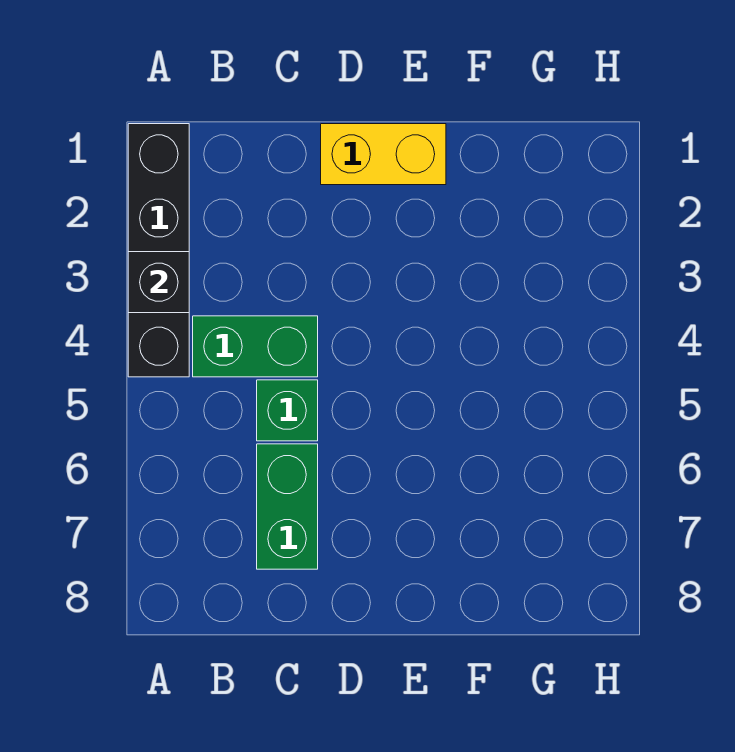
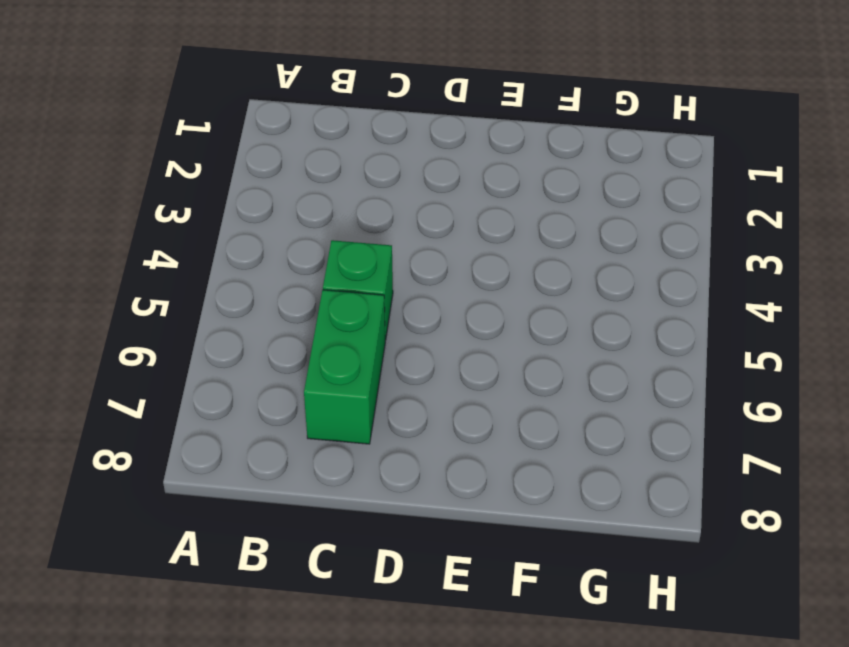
none -> black 1x4 brick [128,124,189,377]
none -> green 1x2 brick [193,316,318,377]

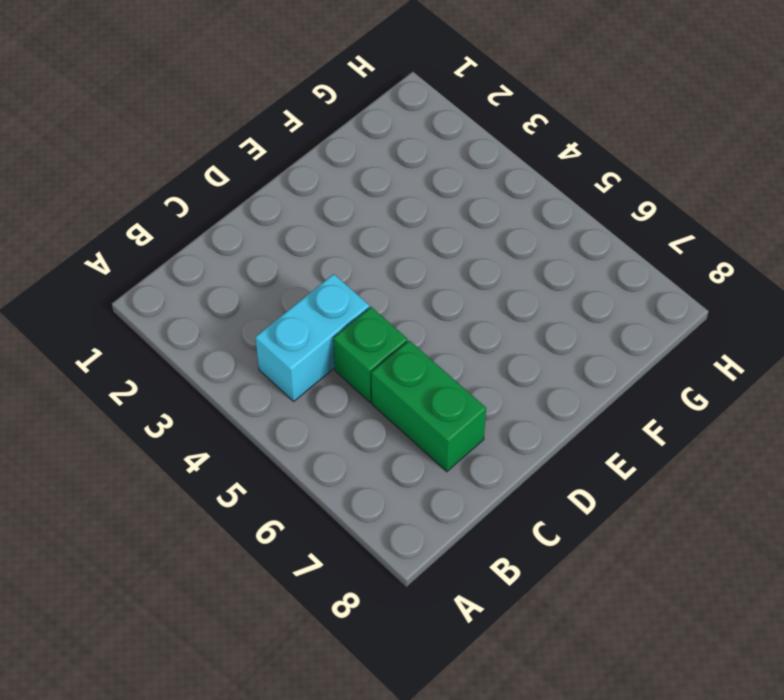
cyan 1x2 brick [255,274,369,401] -> green 1x2 brick [193,316,318,377]
none -> black 1x4 brick [128,124,189,377]
none -> yellow 1x2 brick [321,124,446,185]

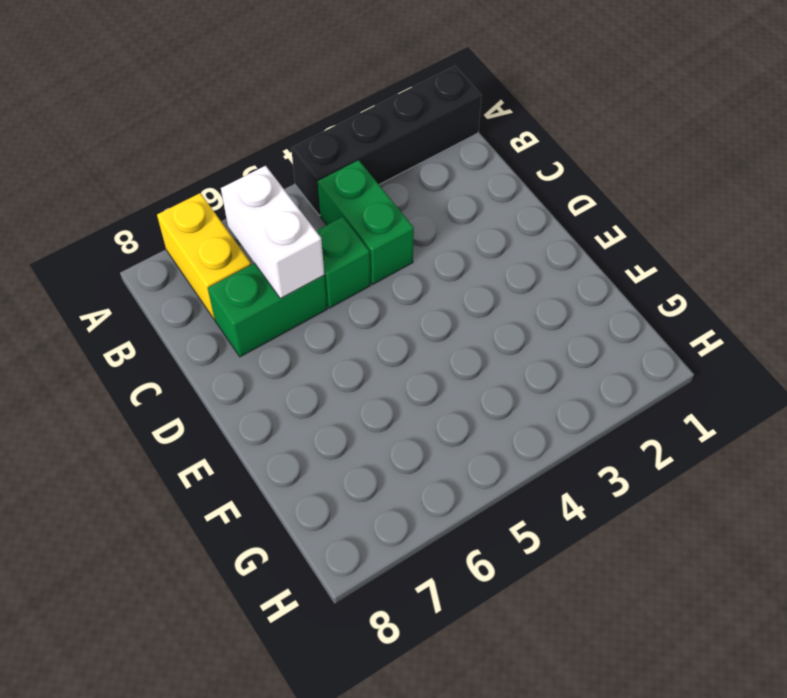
yellow 1x2 brick [157,193,251,319] -> yellow 1x2 brick moved to [321,124,446,185]
white 1x2 brick [221,166,324,298] -> none
none -> black 1x1 brick [128,252,189,313]

